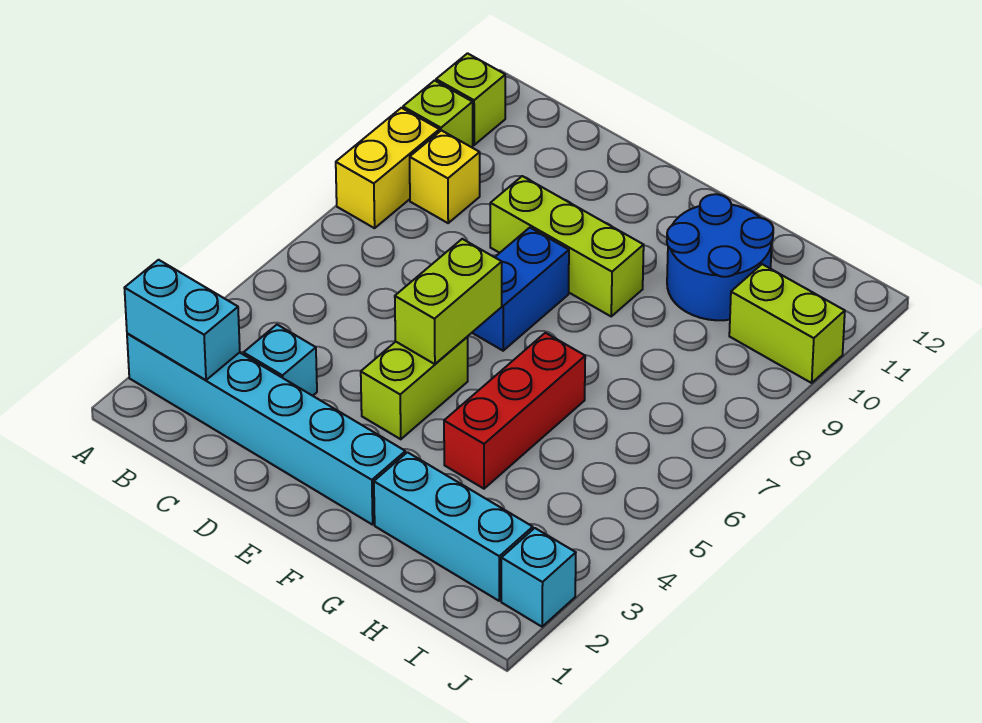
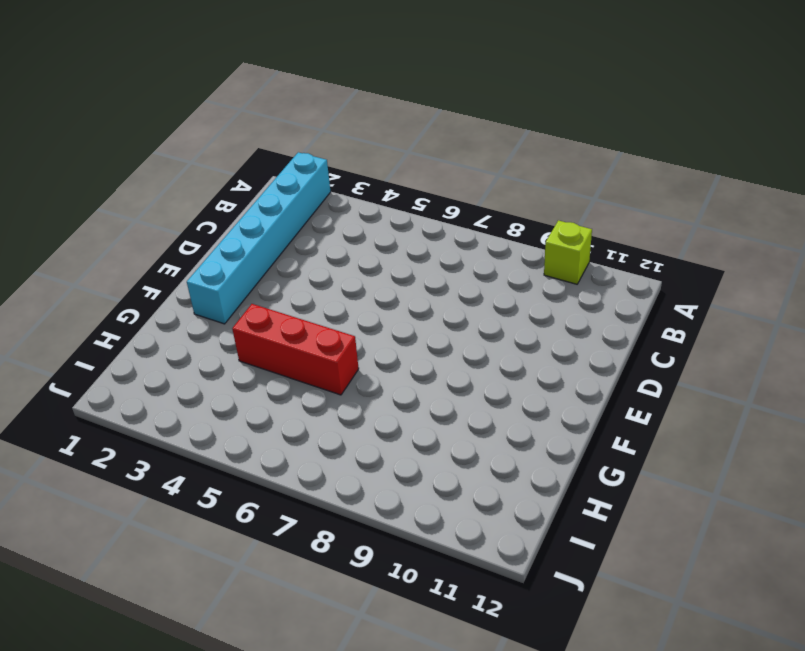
none -> yellow 1x2 brick [336,108,439,228]
none -> lime 1x1 brick [436,53,505,145]
none -> yellow 1x1 brick [410,130,480,223]

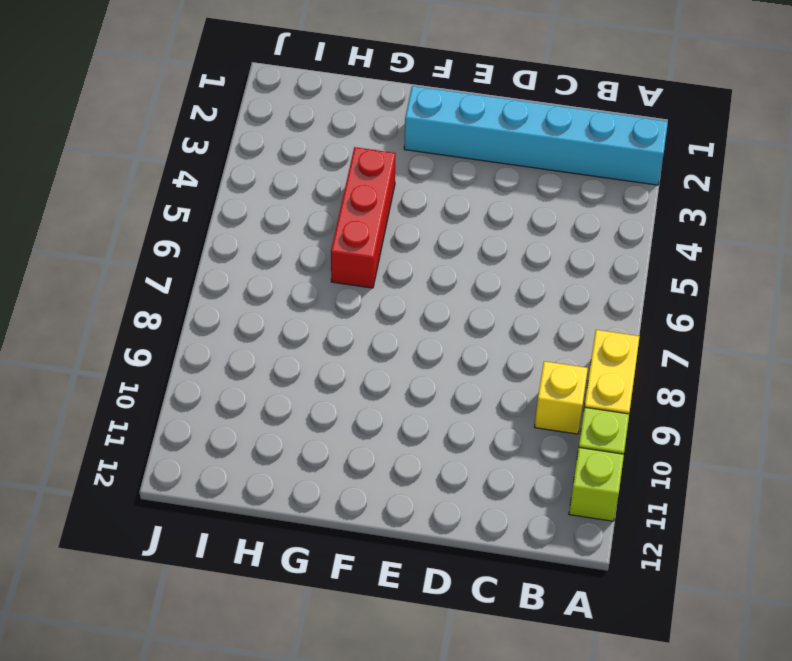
none -> cyan 1x1 brick [244,325,317,396]
none -> lime 1x3 brick [490,176,644,316]
none -> lime 1x2 brick [361,337,468,439]

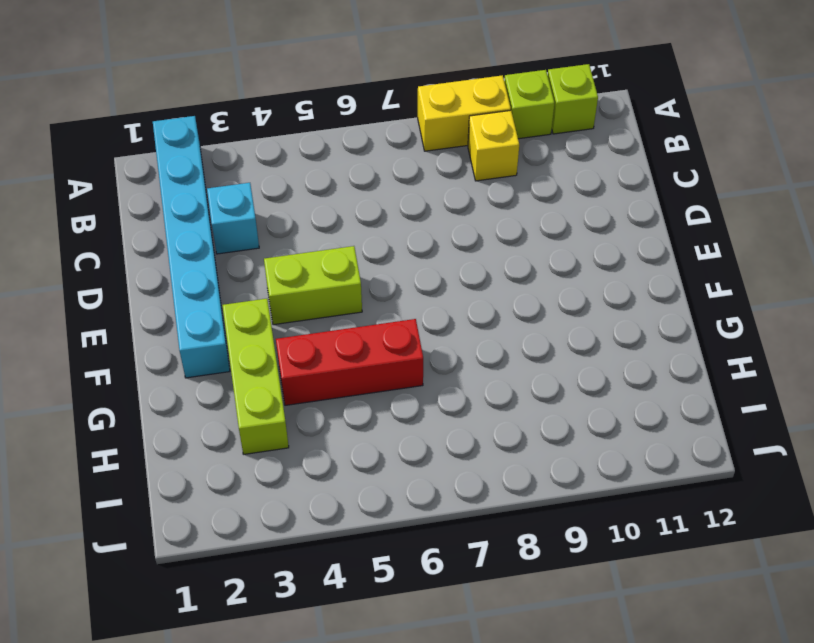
lime 1x3 brick [222,299,289,454] -> lime 1x3 brick moved to [490,176,644,316]
none -> blue 1x2 brick [472,228,569,351]
none -> cyan 1x3 brick [374,452,533,601]
none -> blue 2x2 round brick [667,194,773,320]

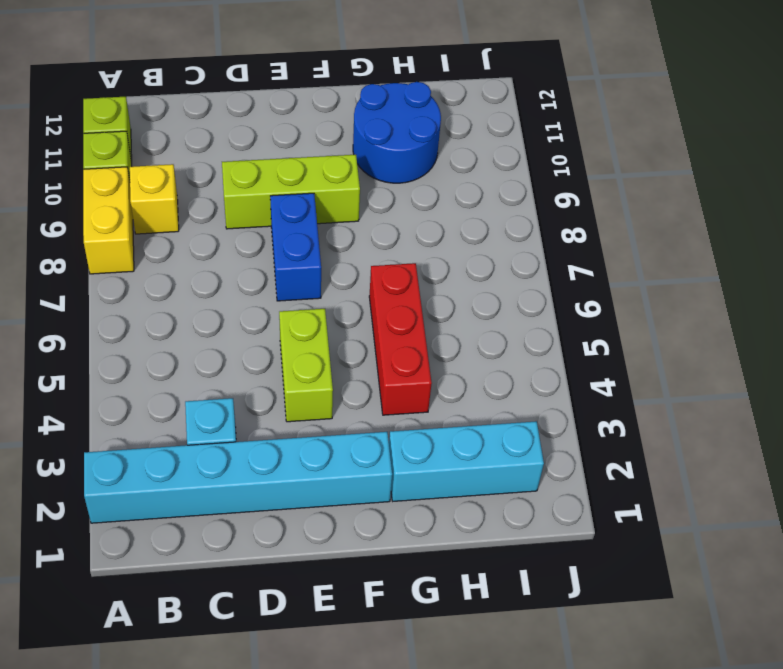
none -> lime 1x2 brick [729,264,845,383]
none -> cyan 1x1 brick [501,528,576,627]
none -> cyan 1x2 brick [125,260,240,380]

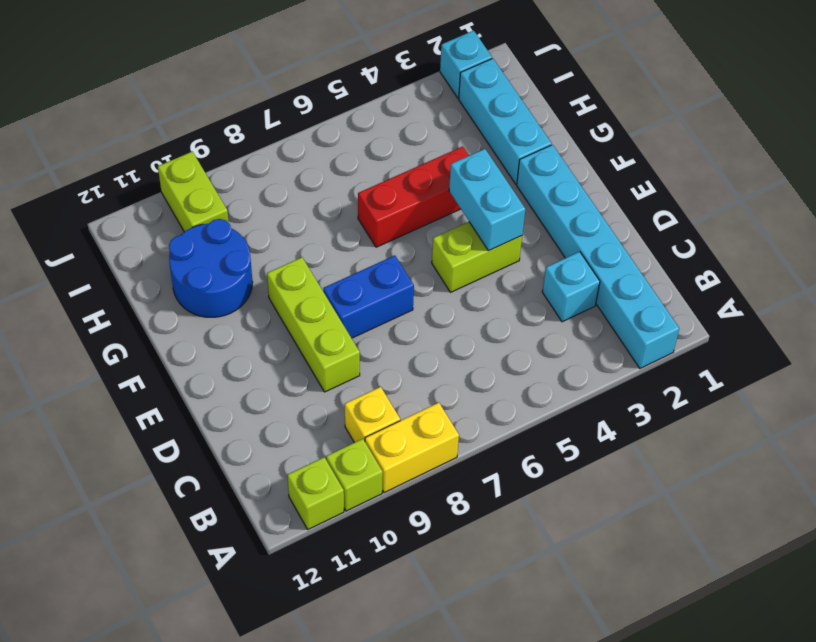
cyan 1x2 brick [449,149,525,251] -> cyan 1x2 brick moved to [125,260,240,380]
none -> lime 1x2 brick [395,239,502,364]

